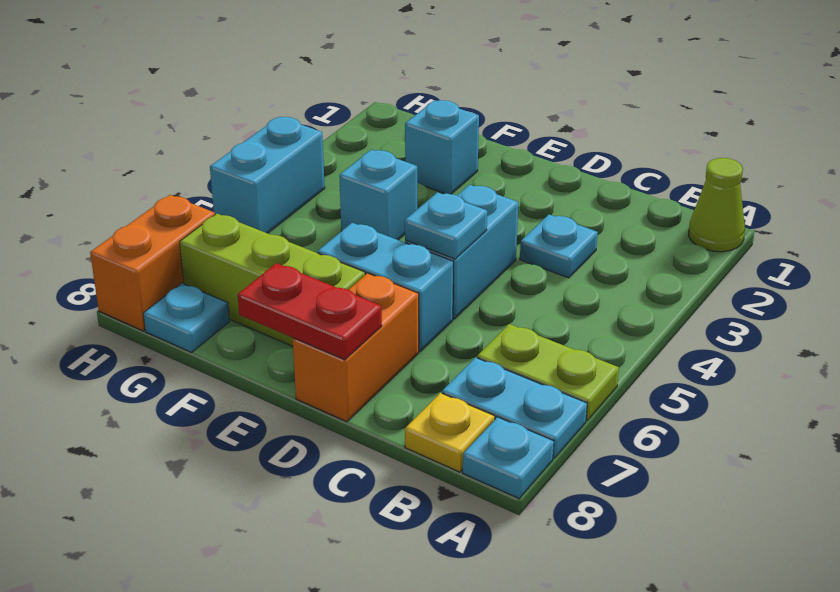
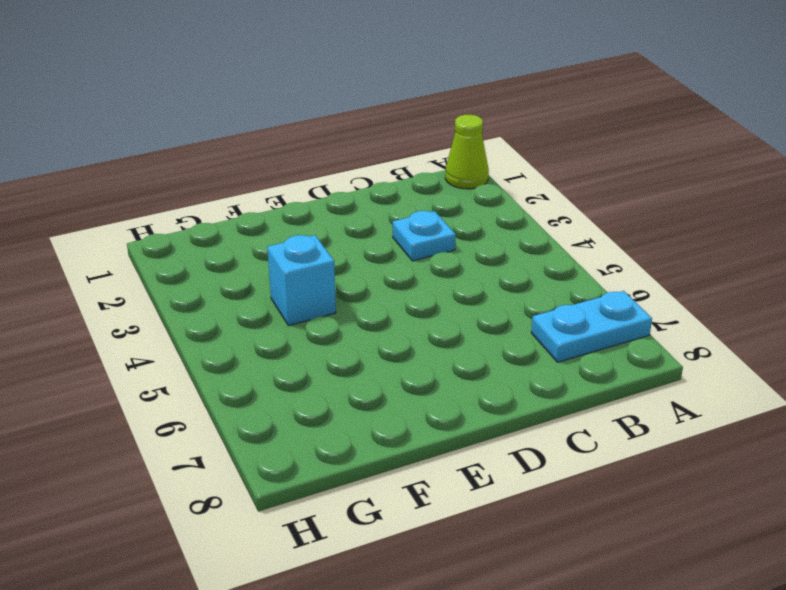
none -> lime 1x2 plate [477,324,619,421]
none -> cyan 1x1 plate [463,417,554,498]
none -> yellow 1x1 plate [405,393,495,472]

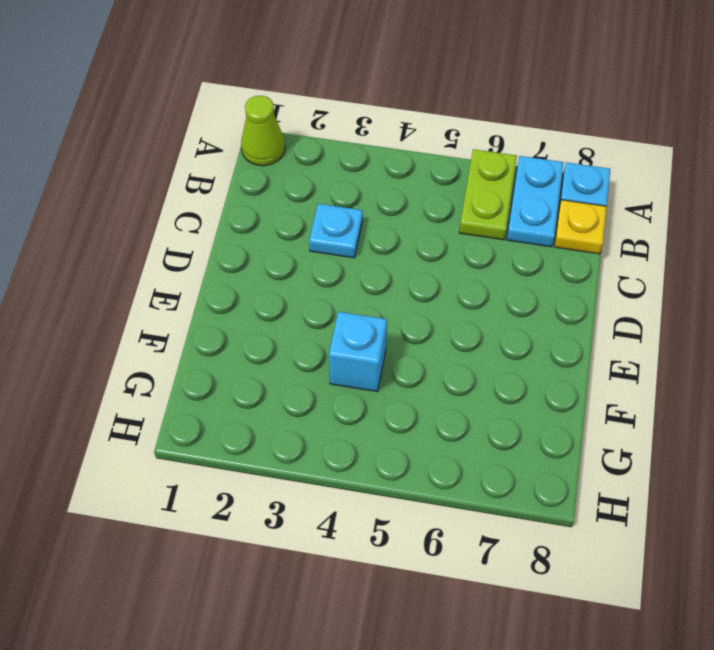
none -> cyan 1x2 brick [405,185,518,319]
none -> cyan 1x2 brick [318,223,453,351]
none -> orange 1x2 brick [293,273,419,422]

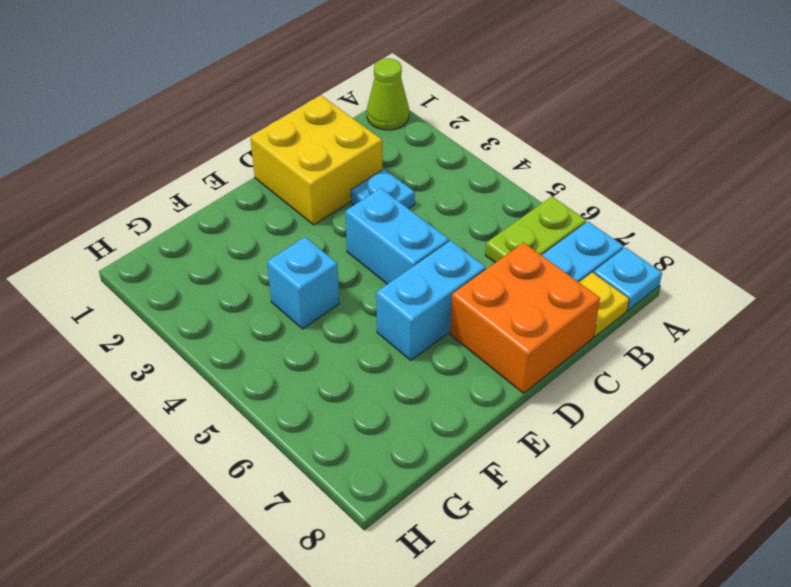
yellow 2x2 brick [250,95,383,225] -> none
orange 2x2 brick [450,243,600,393] -> orange 1x2 brick [293,273,419,422]
none -> lime 1x3 brick [180,214,365,346]
none -> cyan 1x1 brick [405,100,479,194]
none -> cyan 1x1 plate [143,283,229,352]

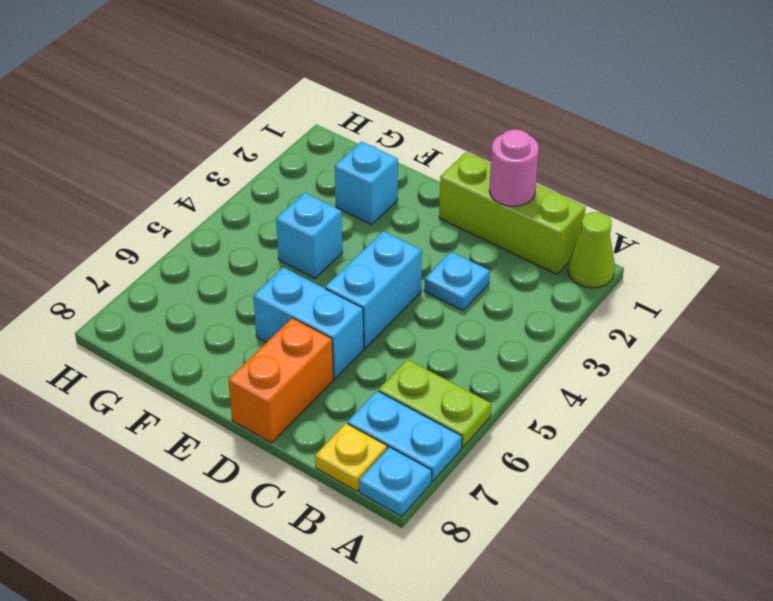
lime 1x3 brick [439,152,586,274] -> lime 1x3 brick moved to [180,214,365,346]
pink 1x1 round brick [489,129,539,206] -> none
none -> cyan 1x1 plate [143,283,229,352]
none -> cyan 1x2 brick [210,117,325,233]
none -> orange 1x2 brick [90,195,215,331]

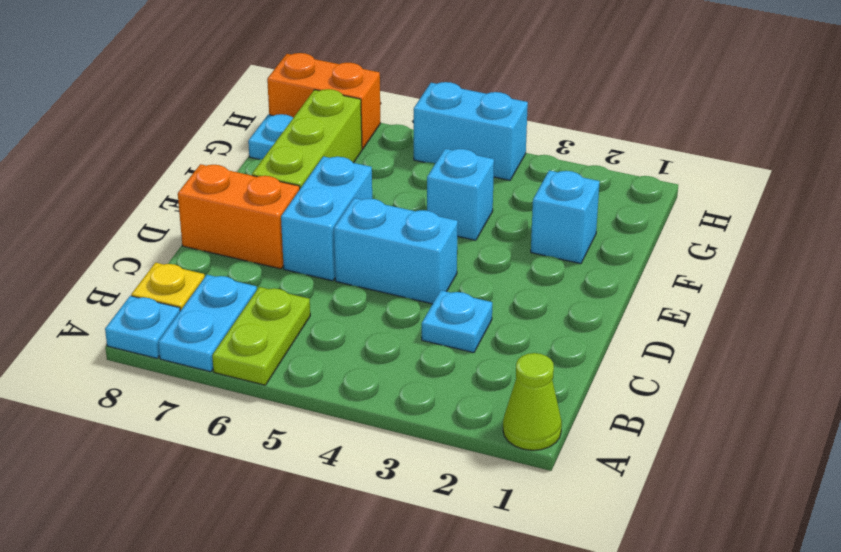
none -> cyan 1x1 plate [405,192,487,259]
none -> red 1x2 plate [238,263,382,360]

